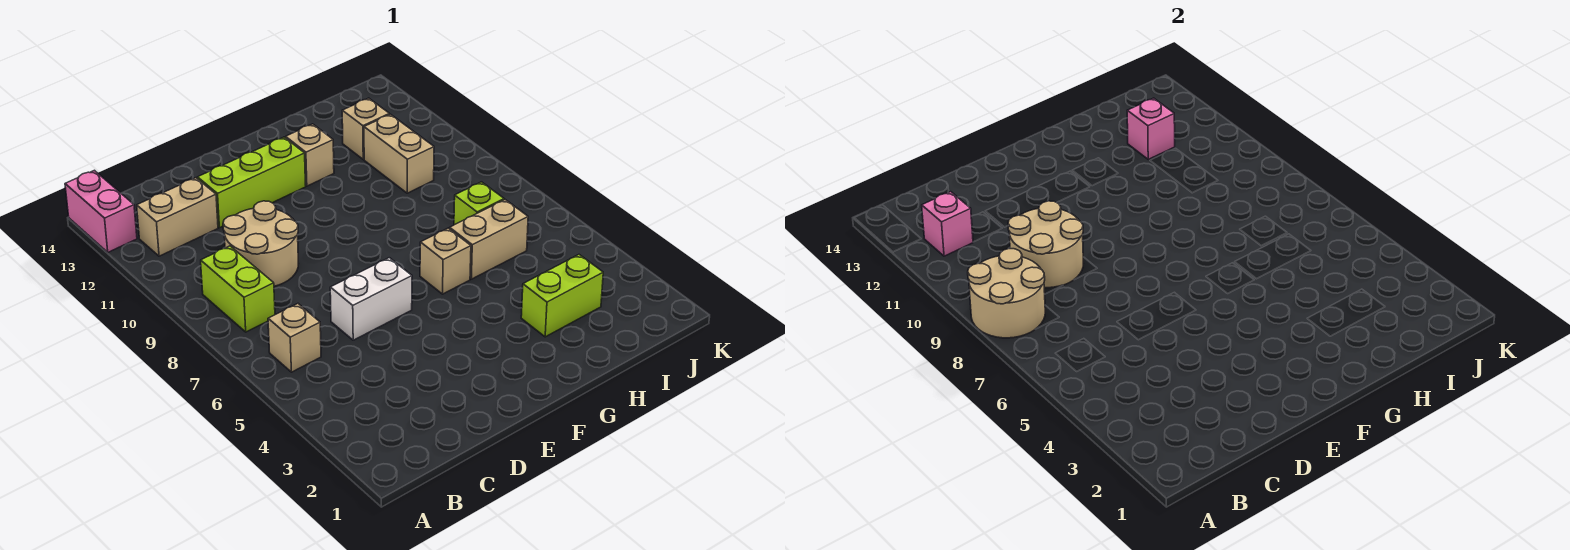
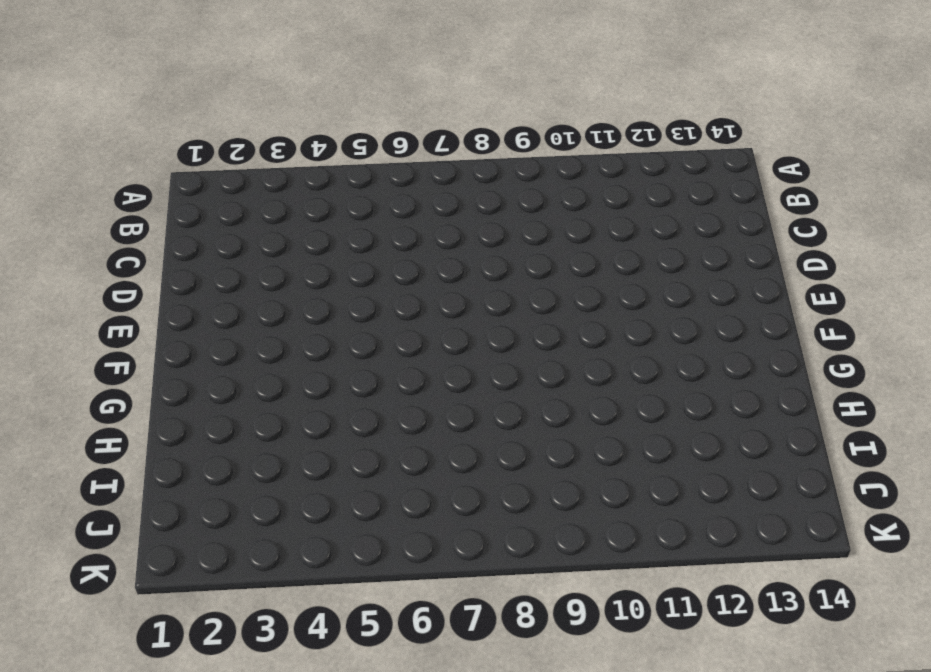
none -> pink 1x2 brick [65,170,137,252]
none -> tan 1x1 brick [268,304,321,372]
none -> lime 1x2 brick [201,246,275,332]

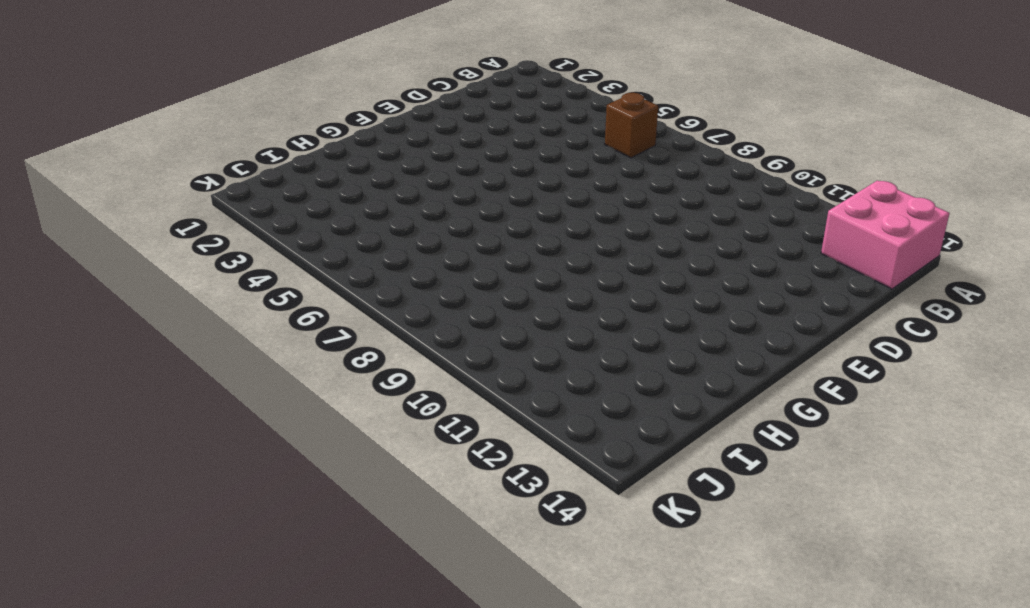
pink 2x2 brick [821,180,950,289] -> pink 1x2 brick [65,170,137,252]
brown 1x1 brick [605,93,658,158] -> tan 1x1 brick [268,304,321,372]
none -> lime 1x2 brick [201,246,275,332]
none -> tan 1x2 brick [137,178,218,256]
none -> tan 2x2 round brick [223,201,299,286]

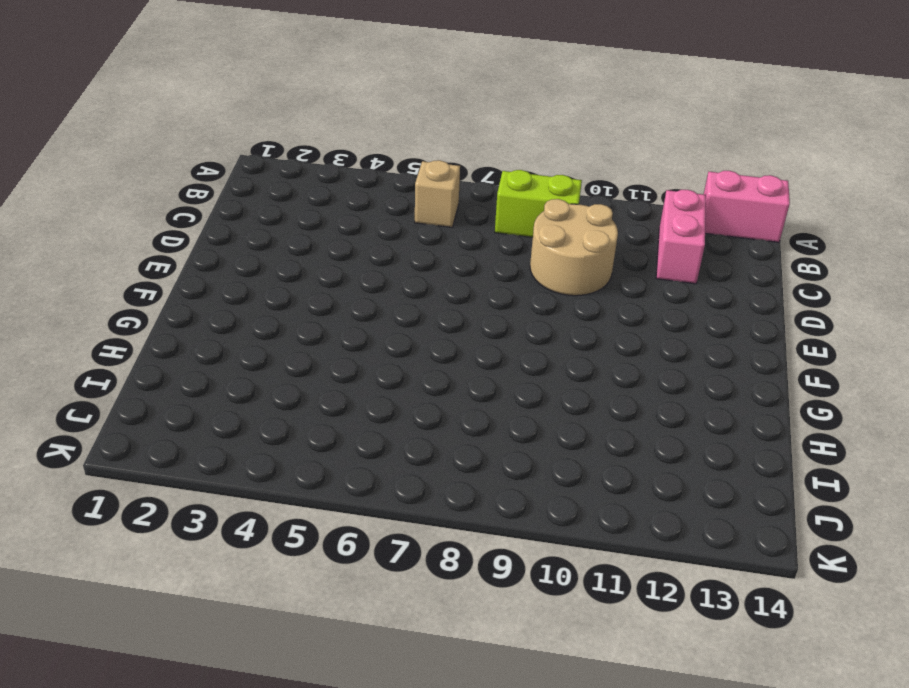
pink 1x2 brick [656,190,706,284] -> tan 1x2 brick [137,178,218,256]
none -> white 1x2 brick [330,258,412,340]
none -> lime 1x3 brick [197,137,306,228]
none -> tan 1x1 brick [420,228,471,294]

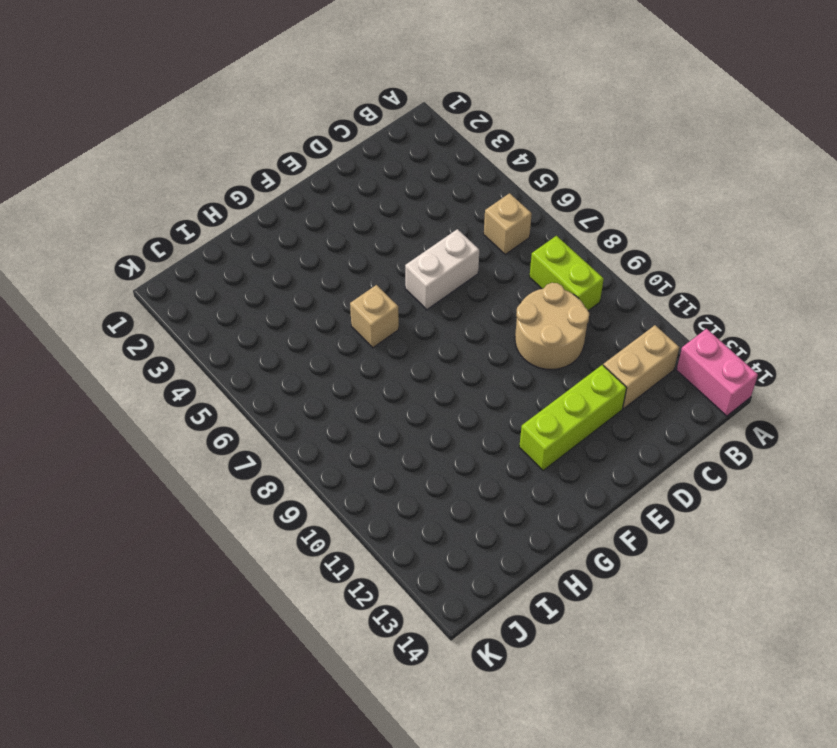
none -> tan 1x1 brick [286,124,334,186]
none -> lime 1x2 brick [521,255,603,337]
none -> tan 1x2 brick [449,200,528,279]

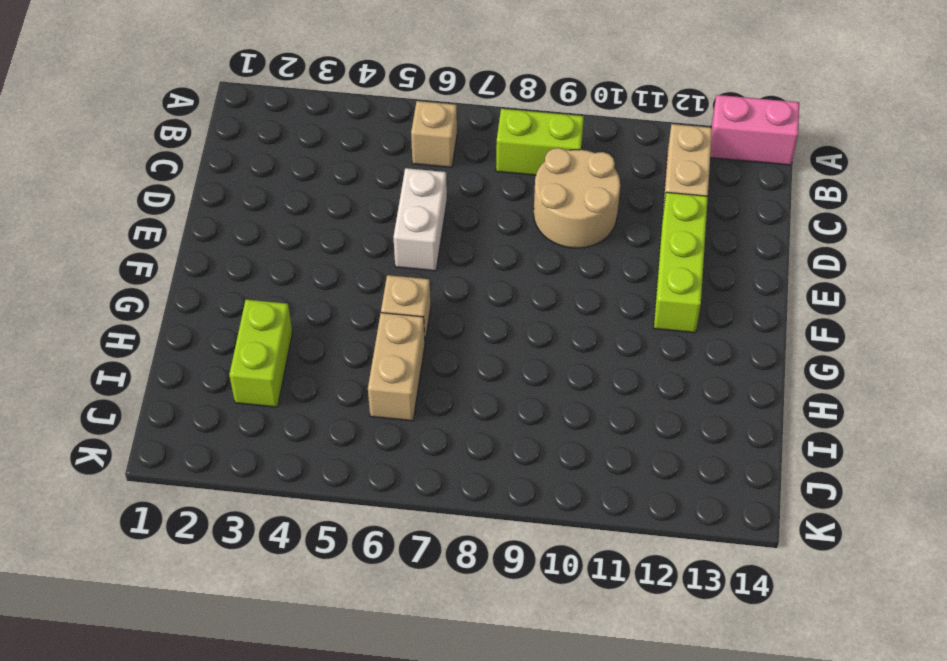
none -> tan 1x1 brick [286,124,334,186]
none -> lime 1x1 brick [454,182,504,225]
none -> tan 1x2 brick [364,114,434,193]

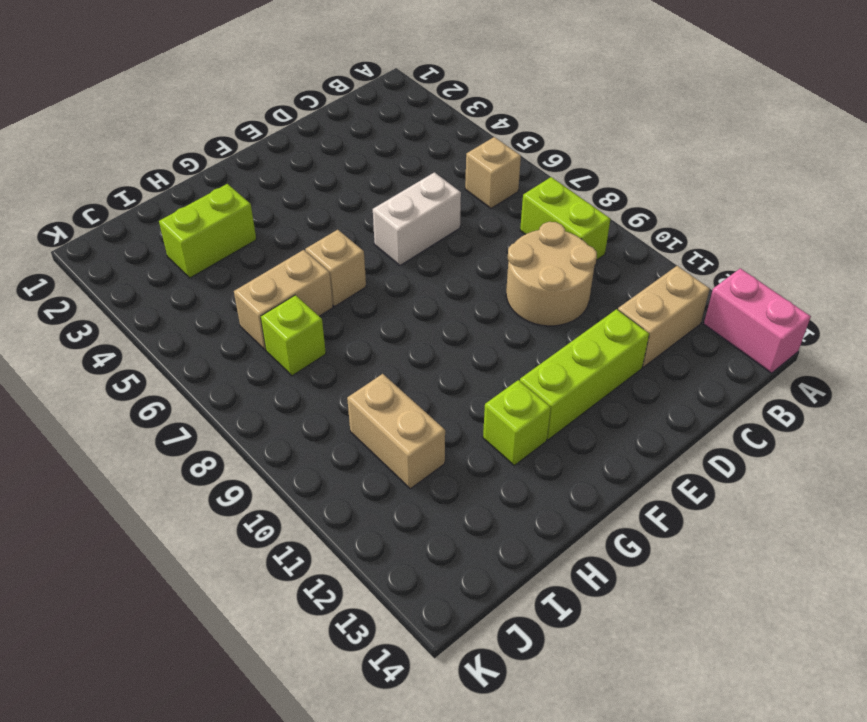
lime 1x1 brick [483,380,551,465] -> tan 1x1 brick [286,124,334,186]
none -> tan 1x1 brick [342,98,389,159]
none -> tan 2x2 round brick [968,249,1045,338]
none -> pink 1x1 brick [922,192,973,256]

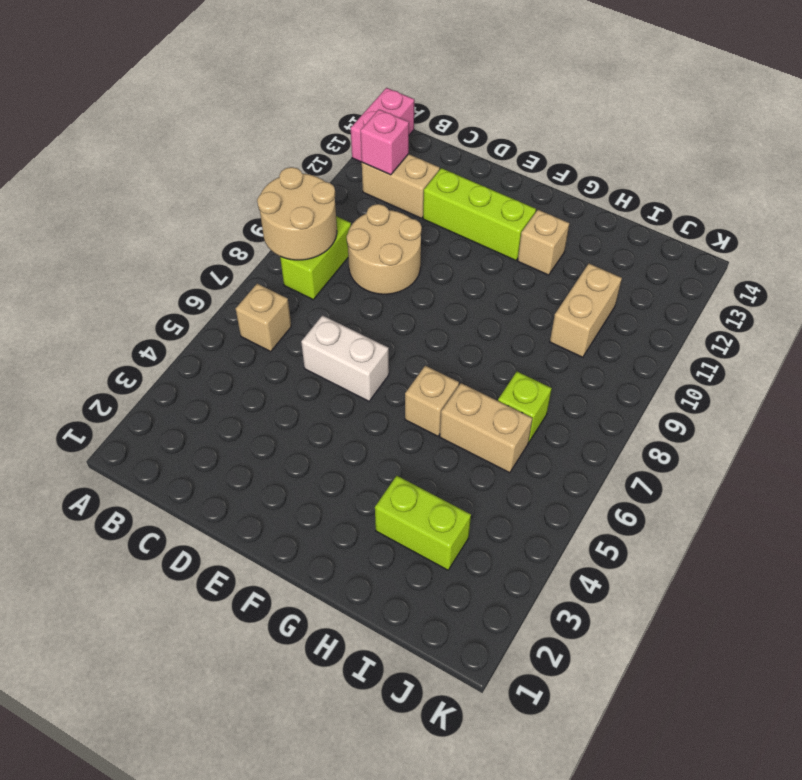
none -> tan 1x1 brick [342,98,389,159]
none -> tan 2x2 round brick [1008,201,1083,288]
none -> pink 1x1 brick [1127,98,1175,159]

